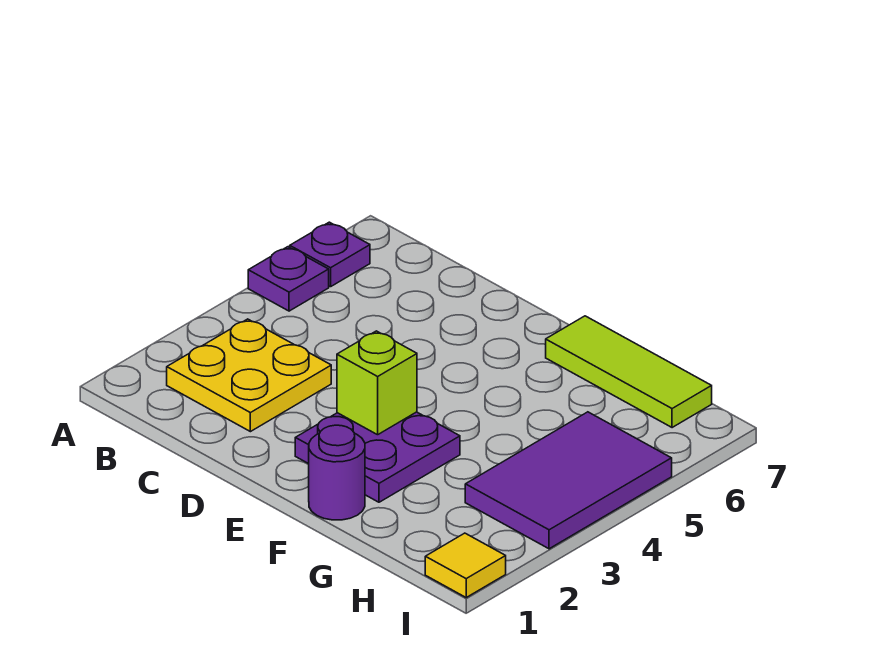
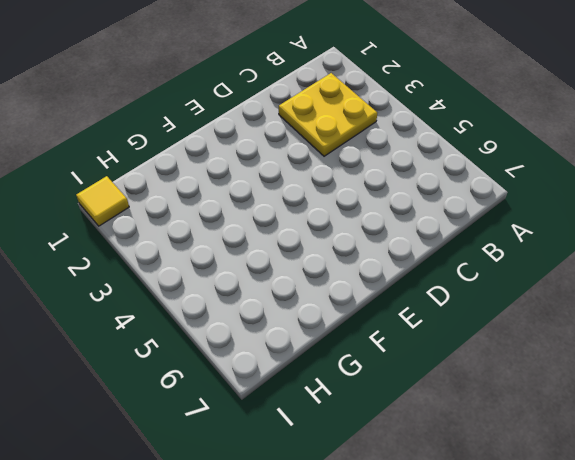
none -> purple 1x1 plate [248,247,329,311]
none -> purple 1x1 plate [290,222,370,287]

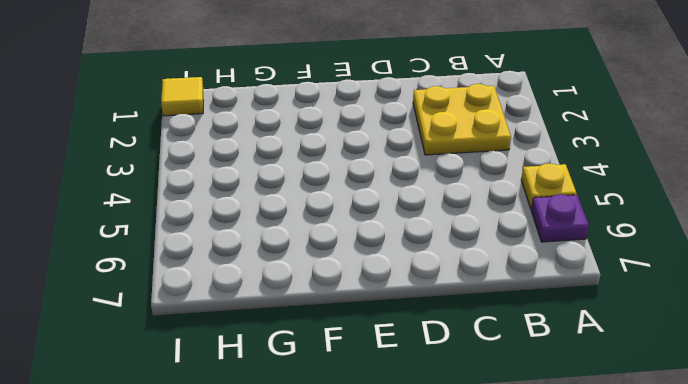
yellow 1x1 plate [521,164,577,209] -> purple 1x1 plate [248,247,329,311]
none -> purple 2x2 plate [295,412,460,502]
none -> purple 1x1 round brick [309,425,365,520]

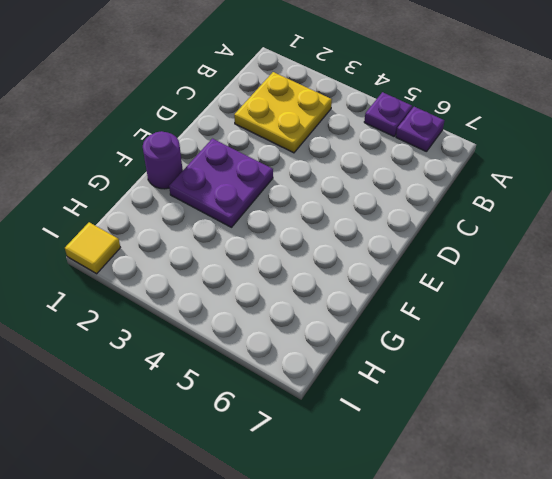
none -> lime 1x3 tile [546,316,712,428]
none -> purple 2x3 tile [465,412,672,549]

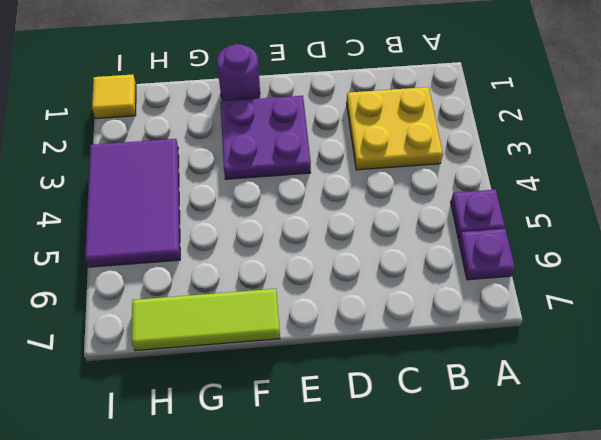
none -> lime 1x1 brick [337,331,417,435]

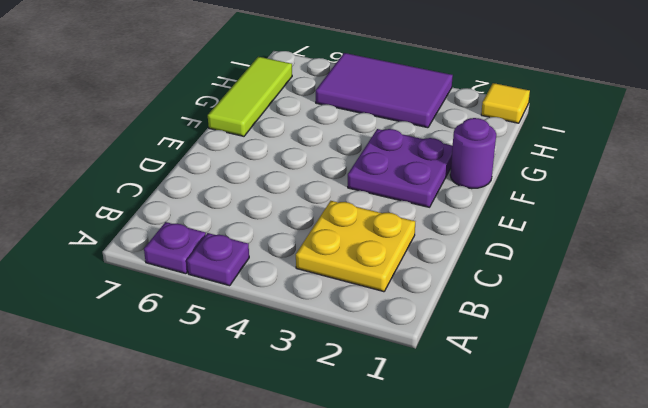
none -> lime 1x1 brick [337,331,417,435]

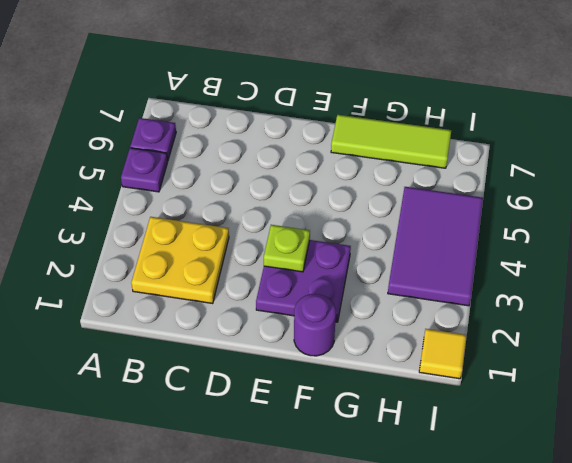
lime 1x1 plate [264,225,310,272] -> lime 1x1 brick [337,331,417,435]

